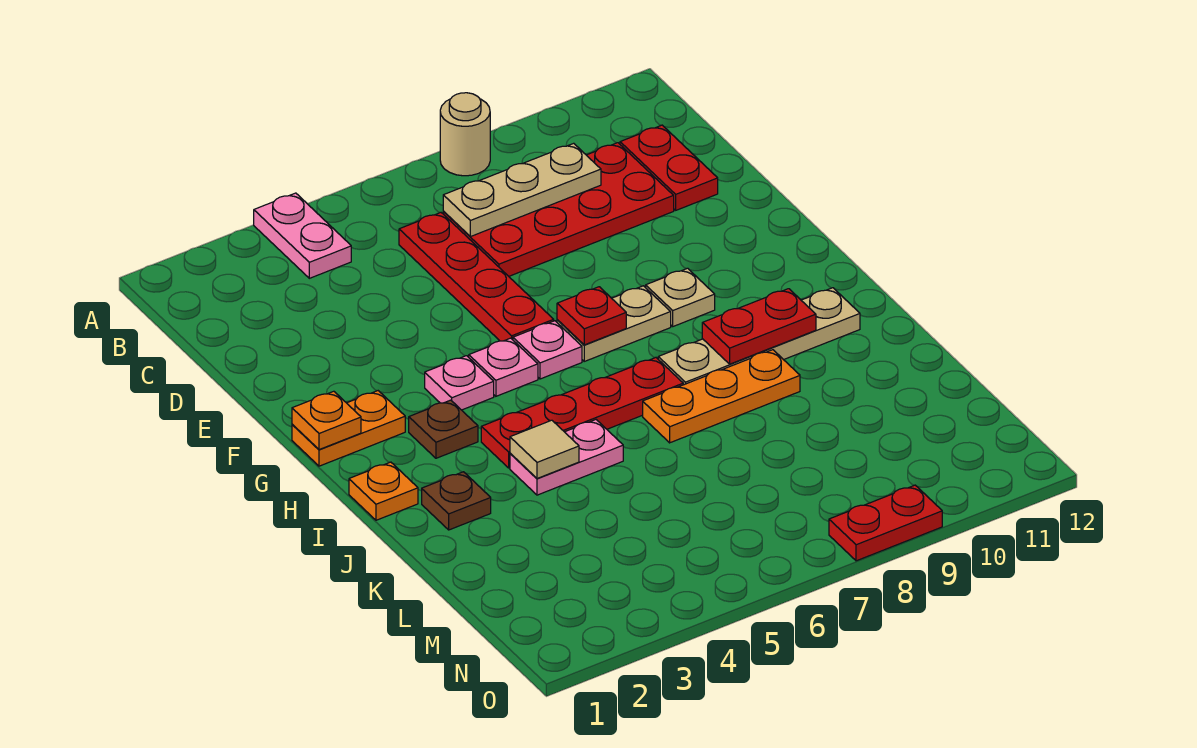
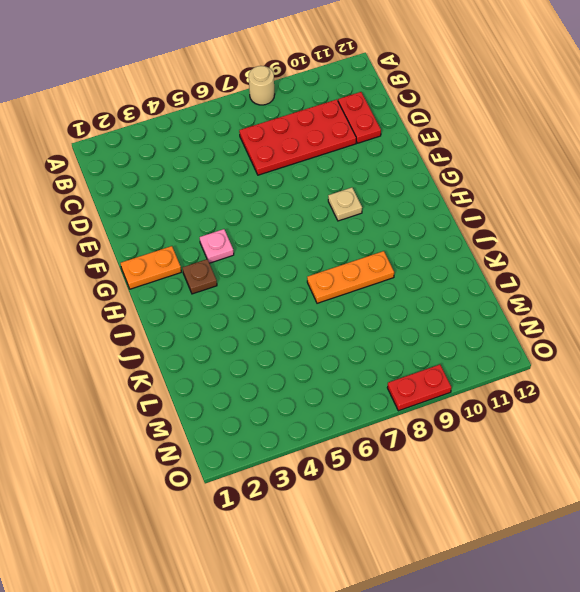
none -> pink 1x2 plate [254,193,351,278]
none -> red 1x4 plate [399,213,554,341]
none -> pink 1x1 plate [469,338,538,396]

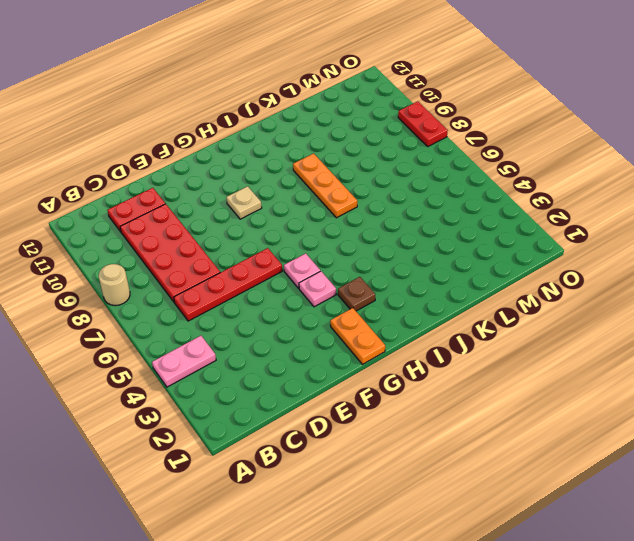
none -> pink 1x1 plate [513,321,582,379]
none -> tan 1x2 plate [557,286,671,361]
none -> orange 1x1 plate [349,462,418,520]

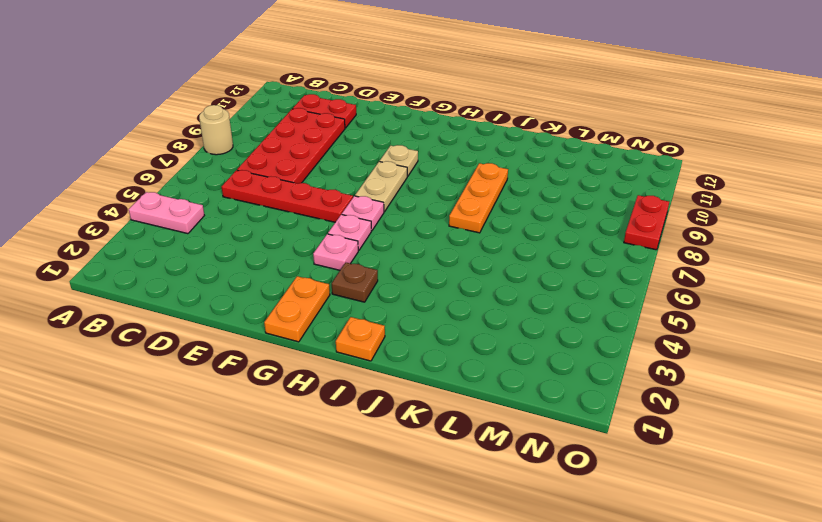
none -> red 1x4 plate [481,358,683,468]
none -> tan 1x4 plate [658,288,860,385]
none -> brown 1x1 plate [422,472,491,530]

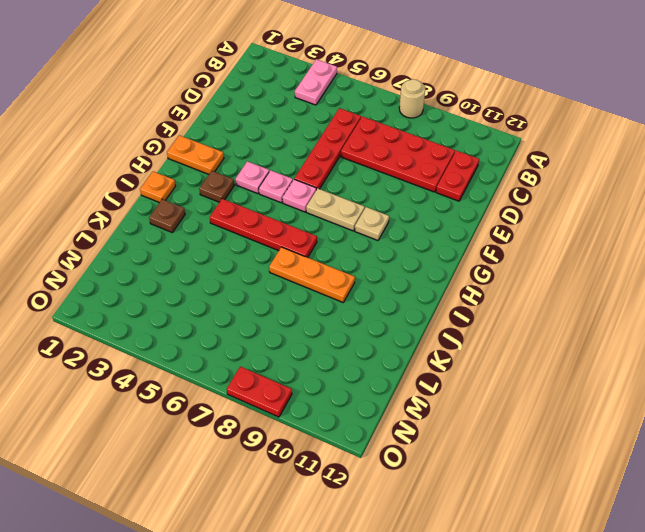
none -> tan 1x4 plate [658,288,860,385]
none -> pink 1x2 plate [510,420,623,495]
none -> tan 1x3 plate [443,143,601,237]

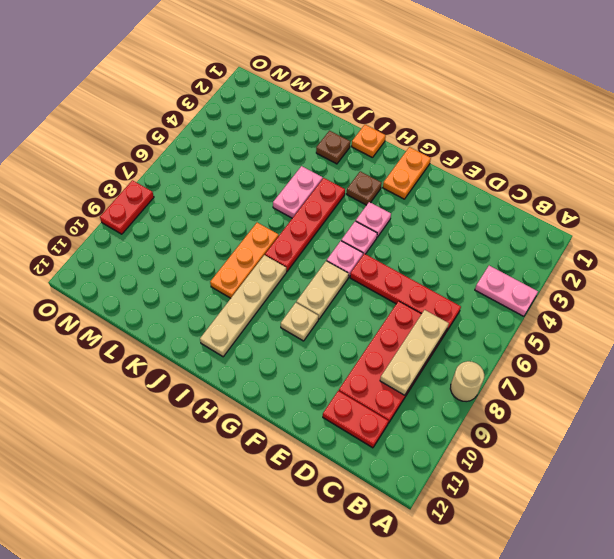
none -> orange 1x1 plate [292,391,361,450]
none -> red 1x1 plate [557,287,626,345]
none -> red 1x2 plate [702,289,816,364]

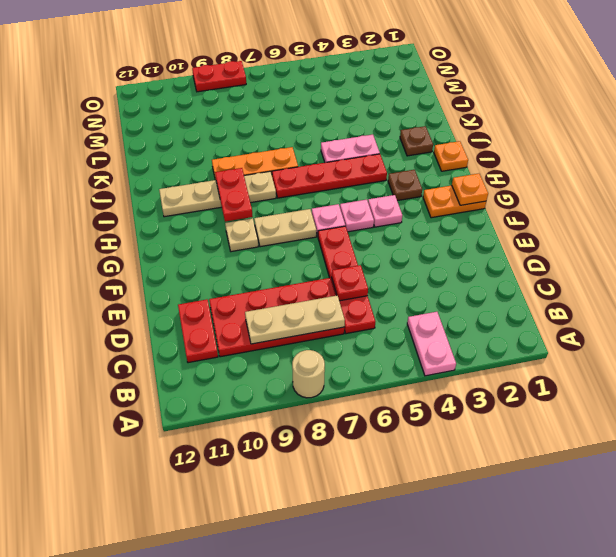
red 1x1 plate [332,265,368,301] -> red 1x1 plate moved to [557,287,626,345]
red 1x2 plate [215,168,253,222] -> red 1x2 plate turned to [702,289,816,364]
none -> tan 1x1 tile [510,420,579,478]

